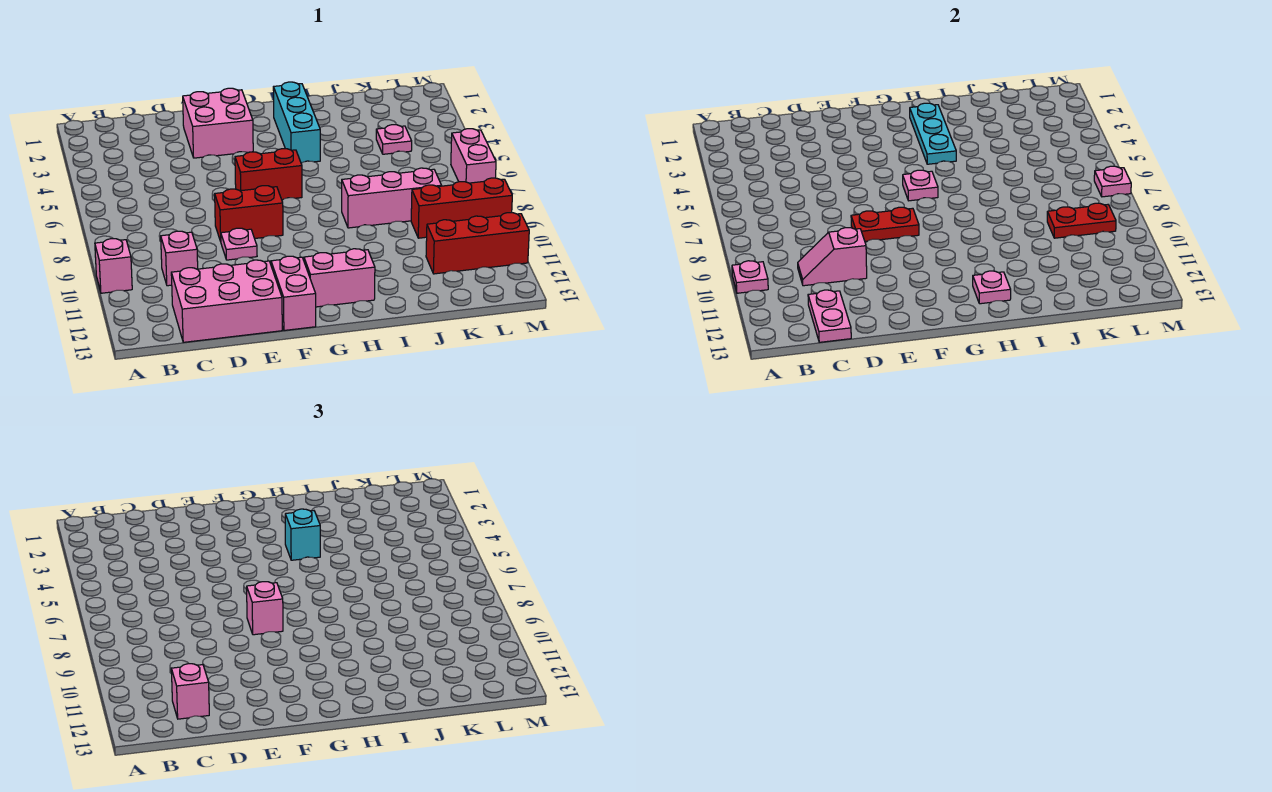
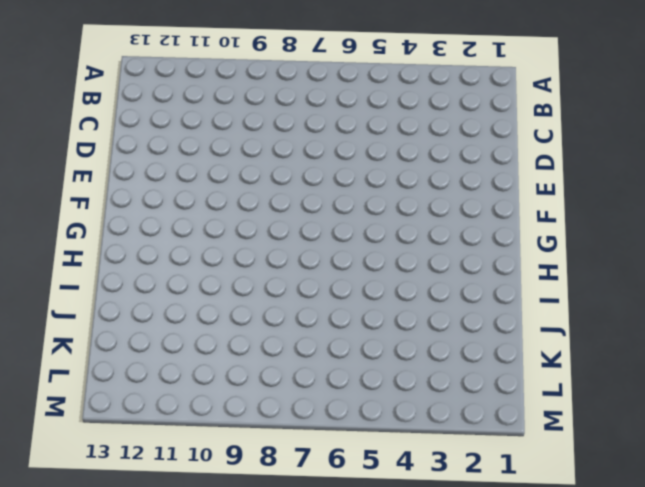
none -> pink 1x1 brick [95,239,132,293]
none -> pink 1x1 brick [161,231,198,286]
none -> pink 2x3 brick [171,260,282,342]

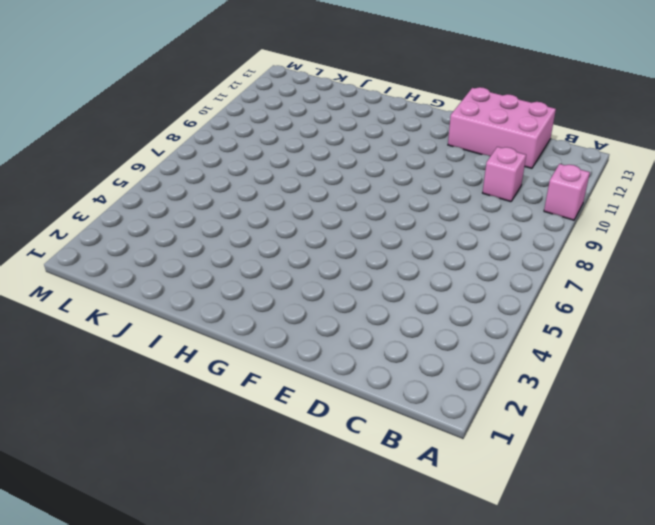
none -> pink 2x2 brick [183,88,253,158]
none -> red 1x2 brick [215,186,283,241]
none -> pink 1x1 plate [221,228,257,260]

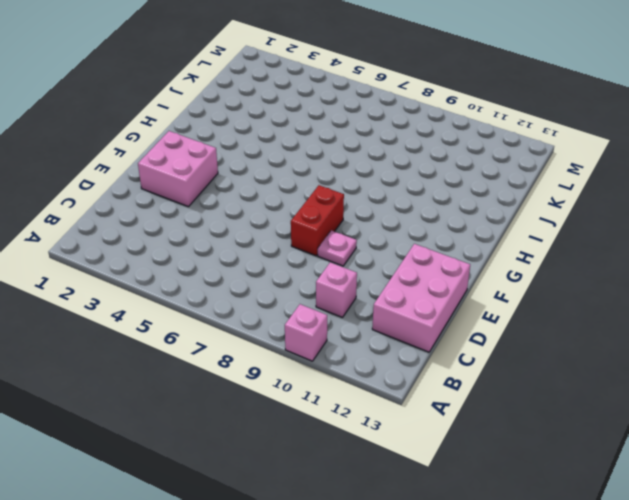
none -> red 1x2 brick [235,149,302,200]
none -> pink 1x2 brick [271,256,316,330]
none -> pink 1x2 brick [304,249,375,307]

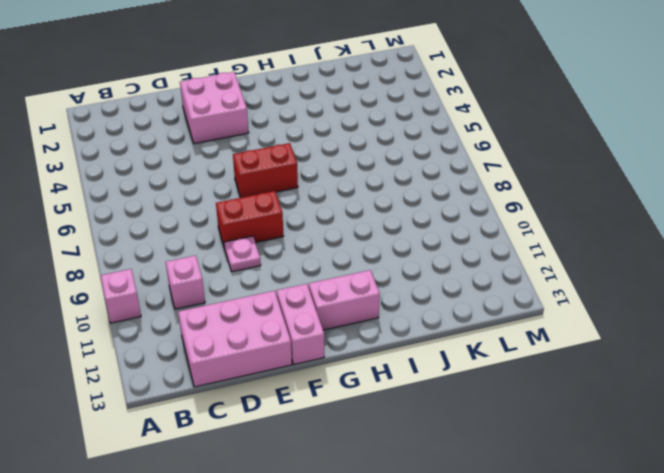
none -> cyan 1x3 brick [273,82,320,163]
none -> pink 1x3 brick [342,168,442,228]
none -> pink 1x1 plate [376,125,412,154]

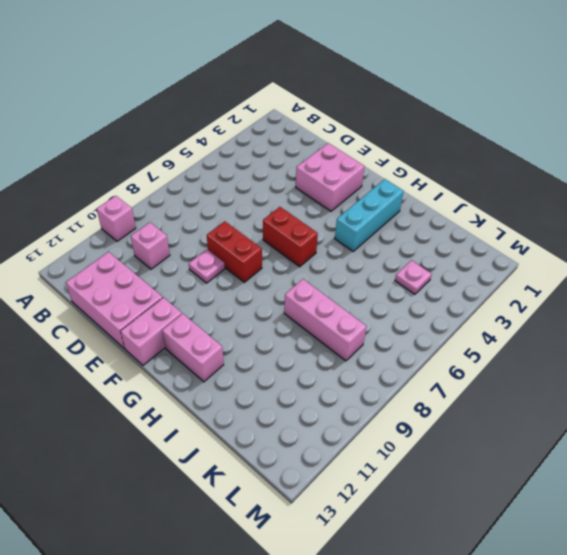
none -> red 1x3 brick [411,178,512,238]
none -> red 1x3 brick [426,213,529,274]
none -> pink 1x2 brick [451,129,496,183]

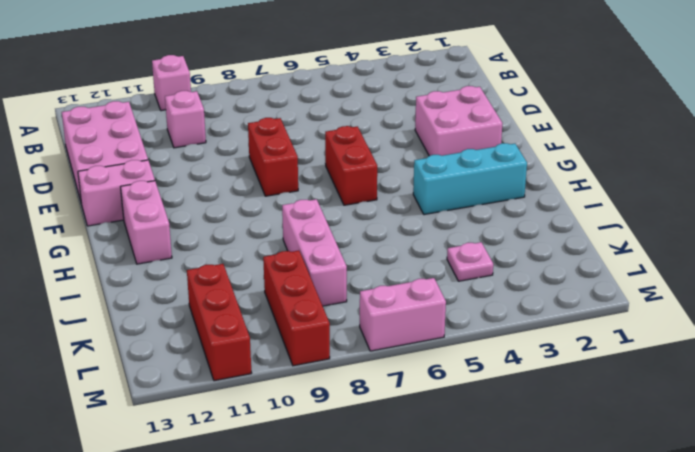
none -> pink 1x1 plate [221,228,257,260]
none -> pink 1x1 plate [732,261,768,293]
none -> pink 1x2 slope [798,228,867,286]

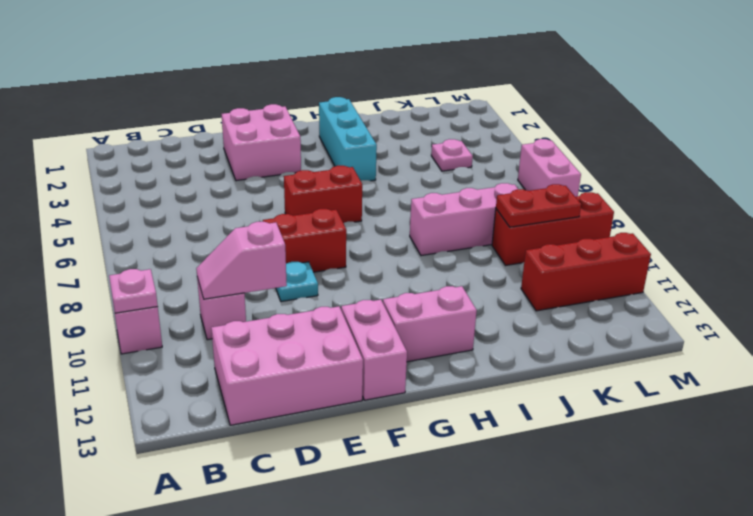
cyan 1x1 plate [276,262,318,302] -> pink 1x1 plate [221,228,257,260]
none -> pink 1x2 plate [808,290,851,342]
none -> red 1x2 plate [851,207,919,241]
none -> pink 1x1 plate [903,170,938,201]

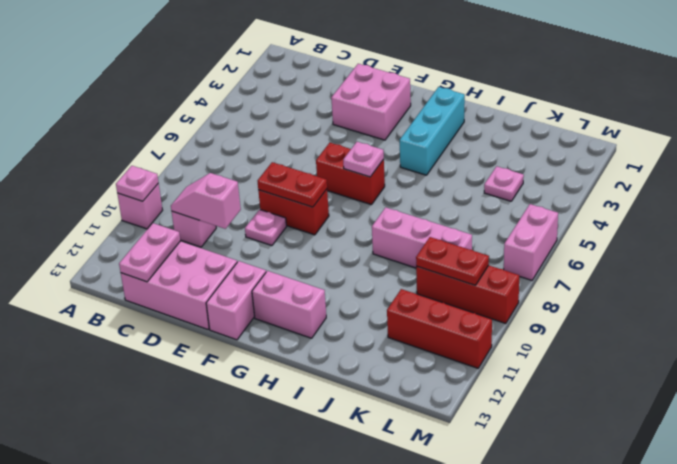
none -> cyan 1x3 plate [910,103,956,164]
none -> pink 1x1 plate [973,271,1011,304]
none -> pink 1x1 plate [1094,166,1131,197]

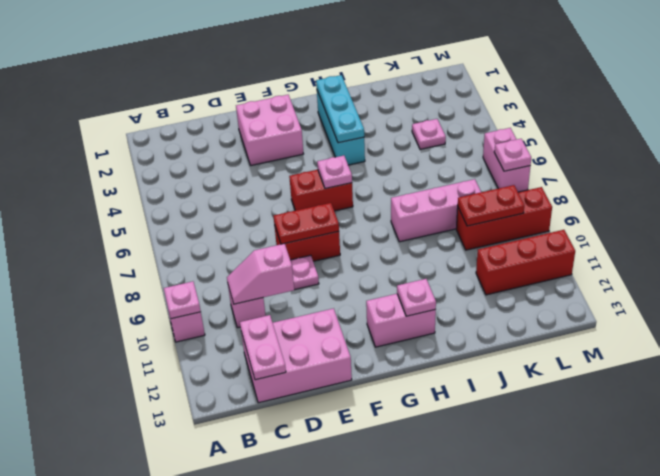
none -> pink 1x2 brick [271,256,316,330]
none -> pink 1x1 brick [171,664,209,719]
none -> pink 1x1 brick [247,582,283,635]

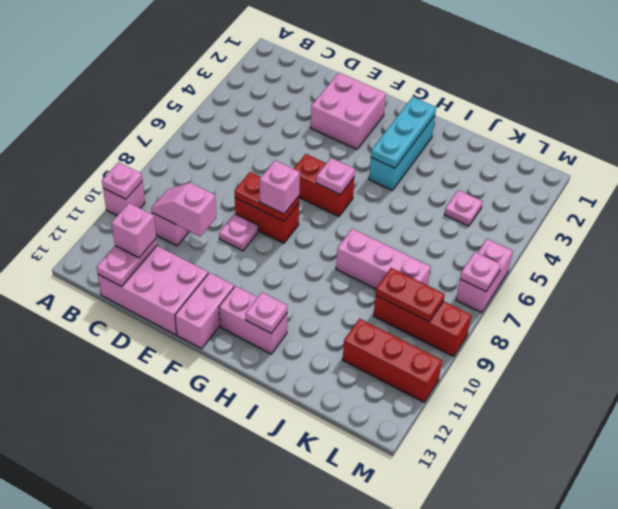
none -> cyan 1x1 brick [285,509,320,560]

